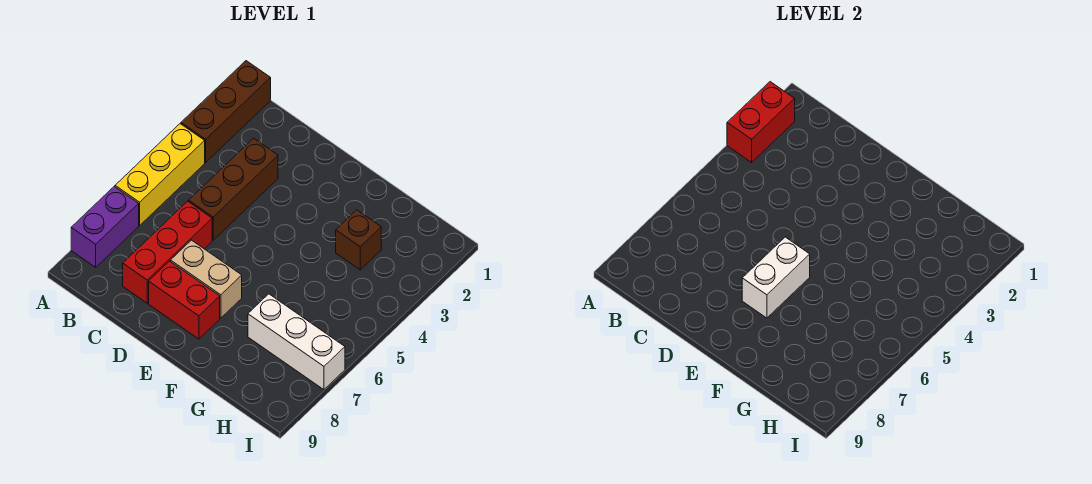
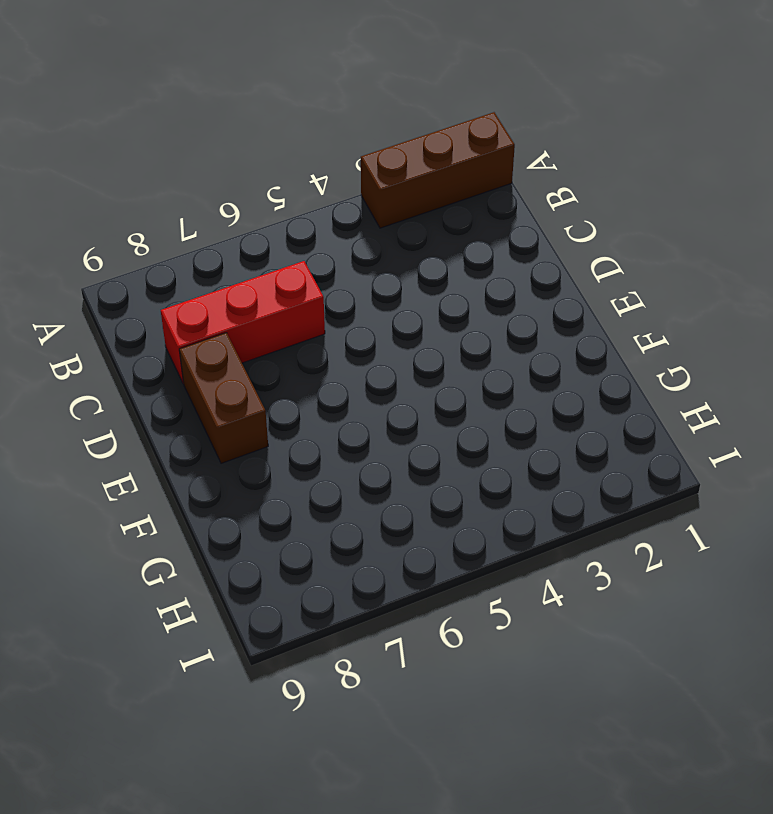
brown 1x2 brick [179,333,268,463] -> red 1x2 brick [149,261,220,339]
none -> yellow 1x3 brick [115,124,205,225]
none -> purple 1x2 brick [71,187,139,267]

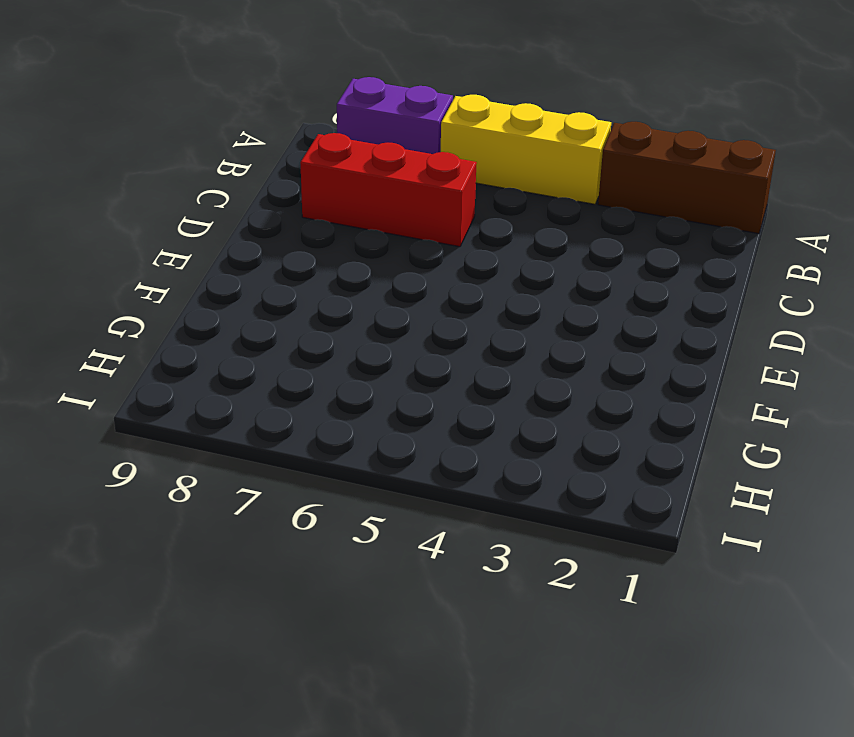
none -> brown 1x3 brick [189,138,278,240]
none -> tan 1x2 brick [171,240,242,318]

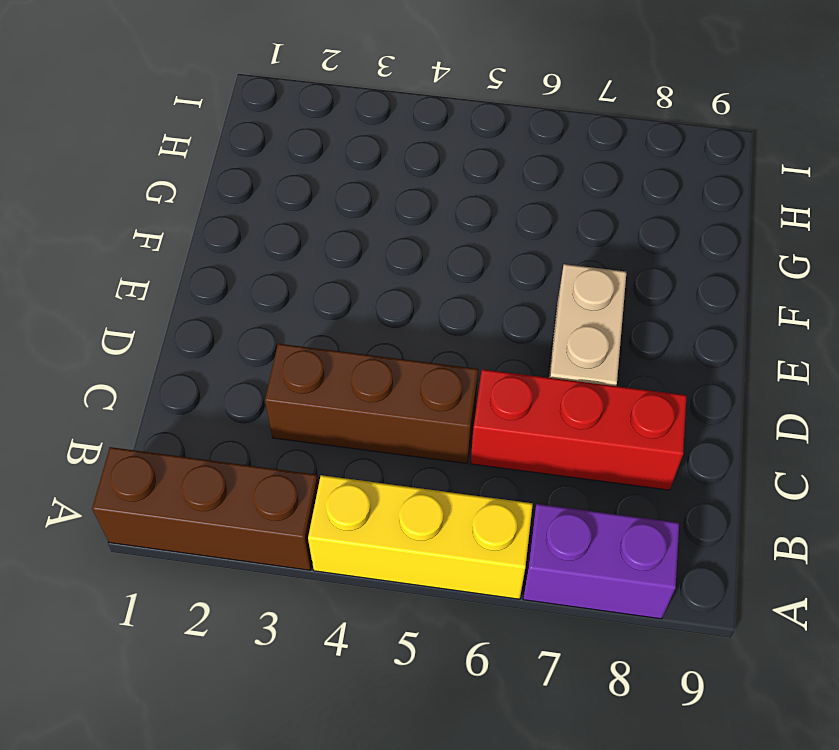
none -> red 1x2 brick [149,261,220,339]
none -> brown 1x1 brick [336,210,381,270]

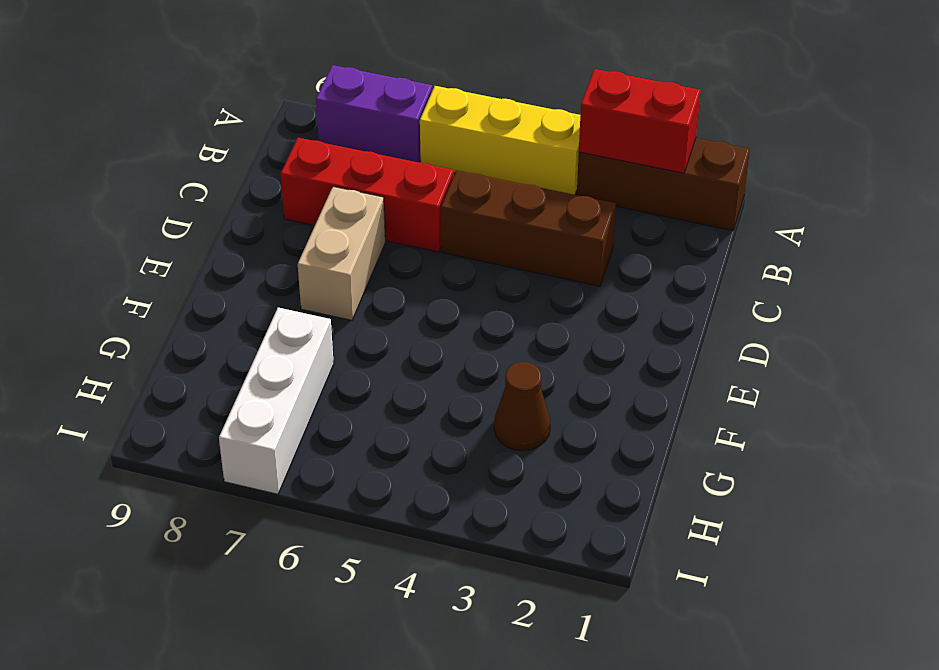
brown 1x1 cone [494,362,550,451] -> brown 1x1 brick [336,210,381,270]
none -> red 1x2 brick [149,261,220,339]
none -> white 1x2 brick [742,237,810,318]

